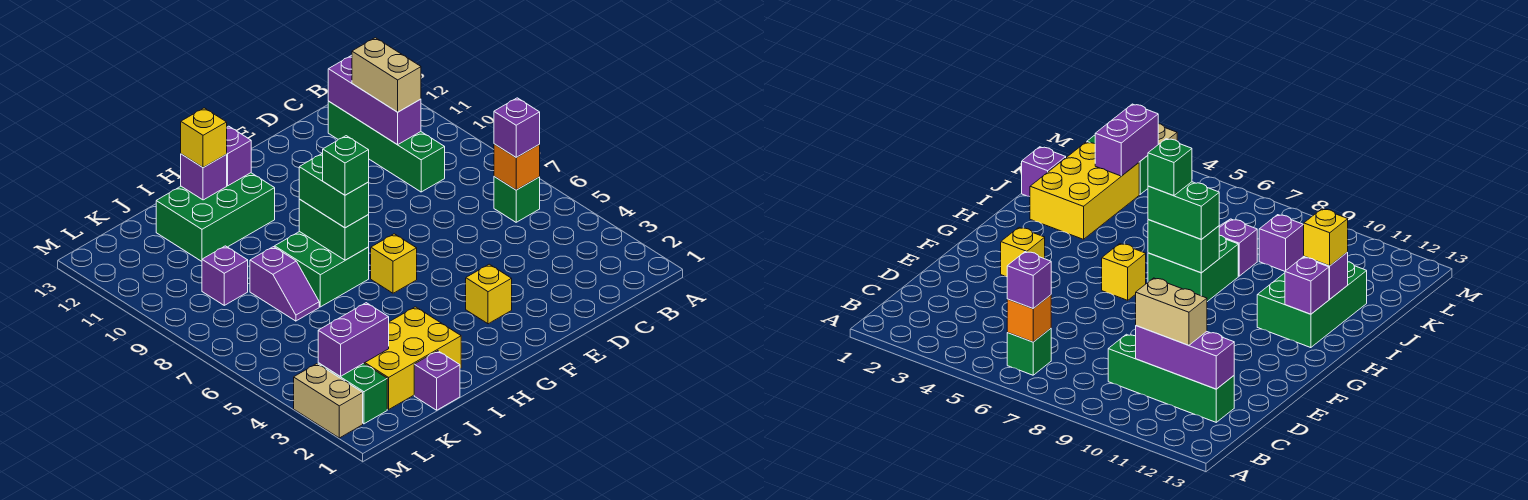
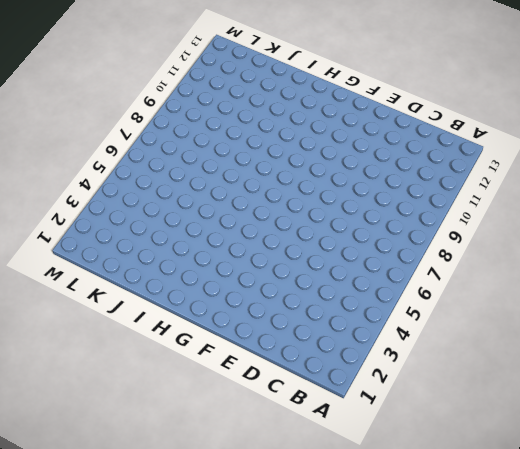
none -> green 1x1 brick [494,176,540,222]
none -> green 1x4 brick [328,101,445,192]
none -> yellow 1x1 brick [466,264,512,324]

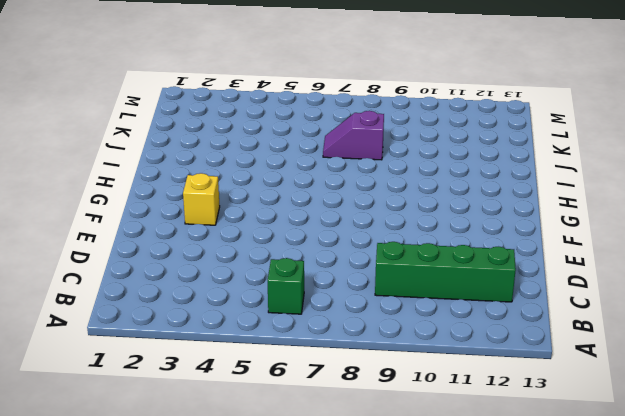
none -> yellow 1x1 brick [371,234,417,293]
none -> green 2x2 brick [275,232,369,307]
none -> green 2x3 brick [156,173,275,261]

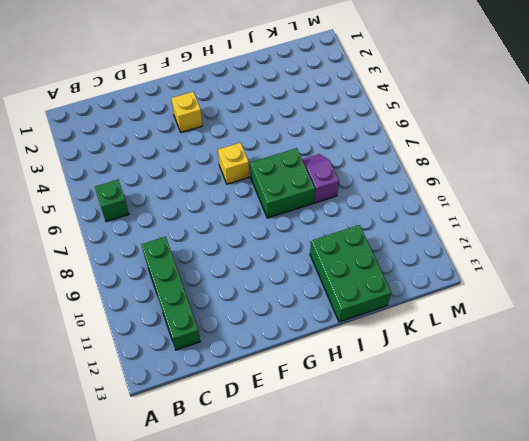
green 2x3 brick [310,225,391,322] -> green 2x3 brick turned to [156,173,275,261]
none -> yellow 2x3 brick [364,307,461,410]
none -> purple 1x1 brick [414,351,460,410]
none -> purple 1x1 brick [202,246,248,305]

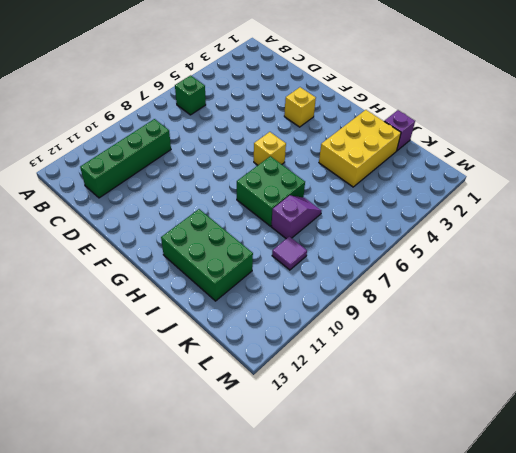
yellow 2x3 brick [319,110,401,187] -> yellow 2x3 brick turned to [364,307,461,410]
purple 1x1 tile [272,237,307,270] -> purple 1x1 brick [202,246,248,305]
none -> green 1x2 brick [318,363,387,424]
none -> tan 1x2 brick [294,364,363,438]
none -> orange 1x1 brick [494,144,540,190]

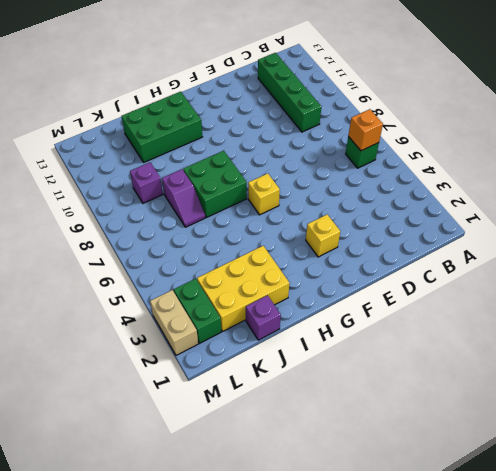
none -> purple 1x3 brick [328,55,421,145]
none -> green 1x2 brick [299,199,369,260]
none -> purple 1x1 brick [226,126,251,186]

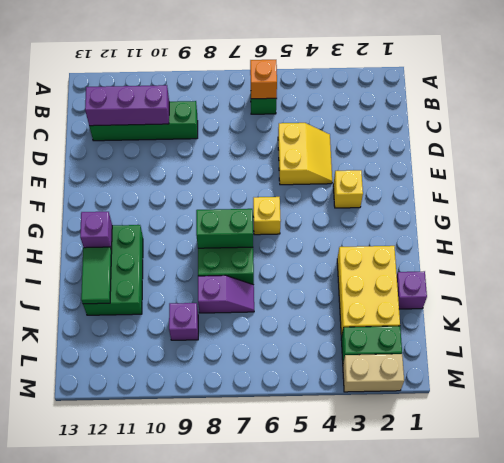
yellow 2x2 slope [278,123,332,185] -> none
green 1x2 tile [81,247,112,304] -> purple 1x1 brick [181,154,227,200]
none -> purple 1x2 brick [318,303,389,376]
none -> purple 1x1 brick [494,98,540,157]
none -> tan 1x2 brick [352,38,421,112]

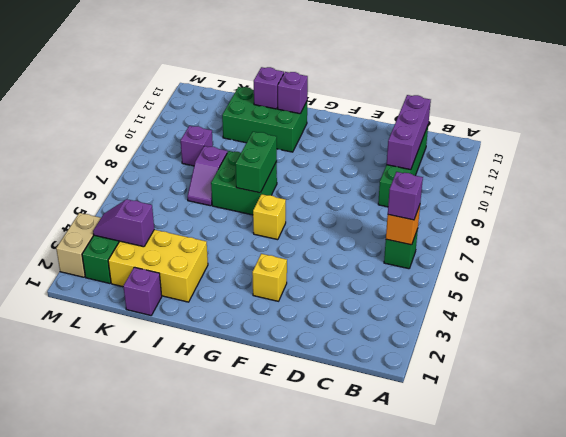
purple 1x2 slope [93,199,154,247] -> purple 1x2 brick [318,303,389,376]
none -> tan 1x2 brick [352,38,421,112]
none -> green 1x2 brick [299,153,369,228]
none -> yellow 1x1 brick [181,108,227,168]

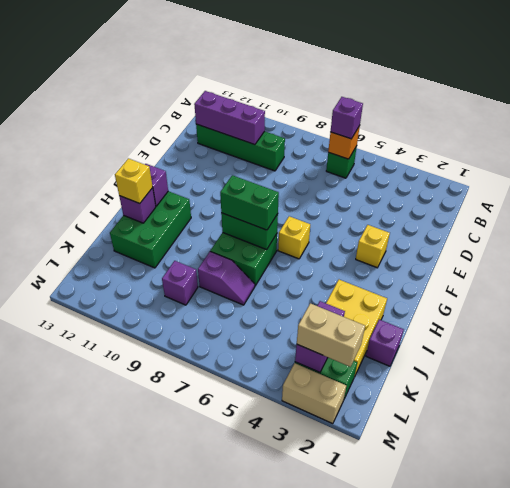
tan 1x2 brick [297,303,365,367] -> tan 1x2 brick moved to [352,38,421,112]
none -> green 1x1 brick [323,136,369,195]

